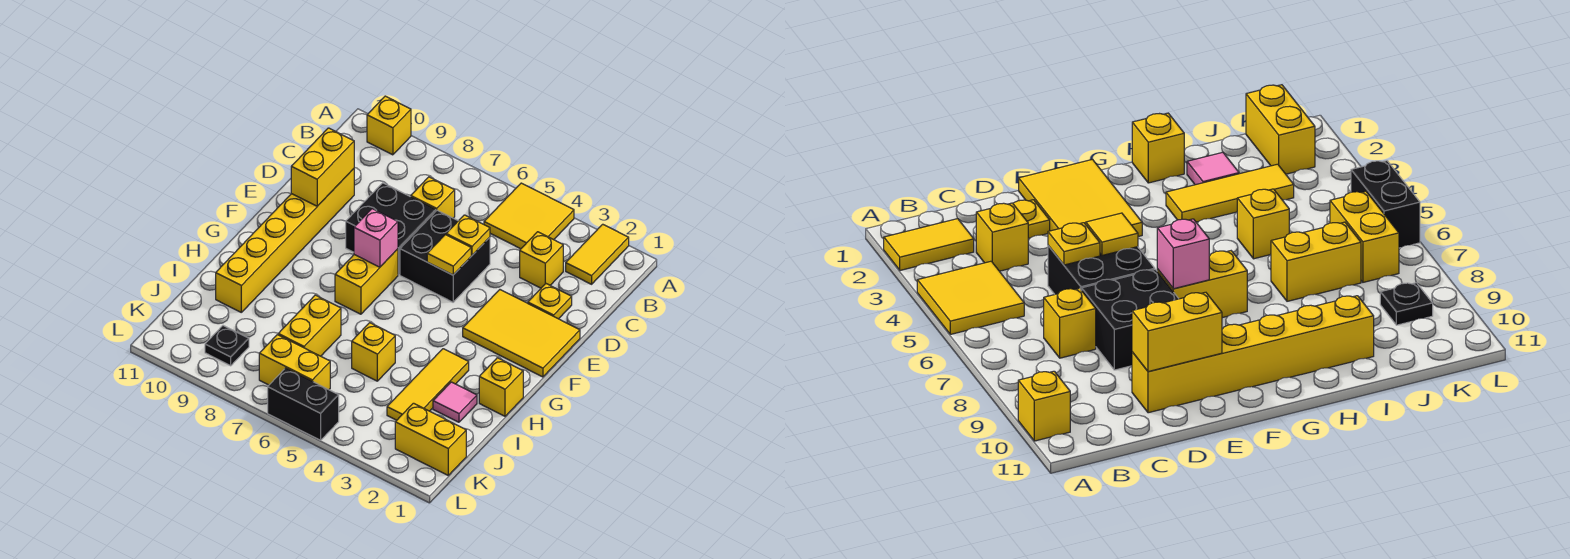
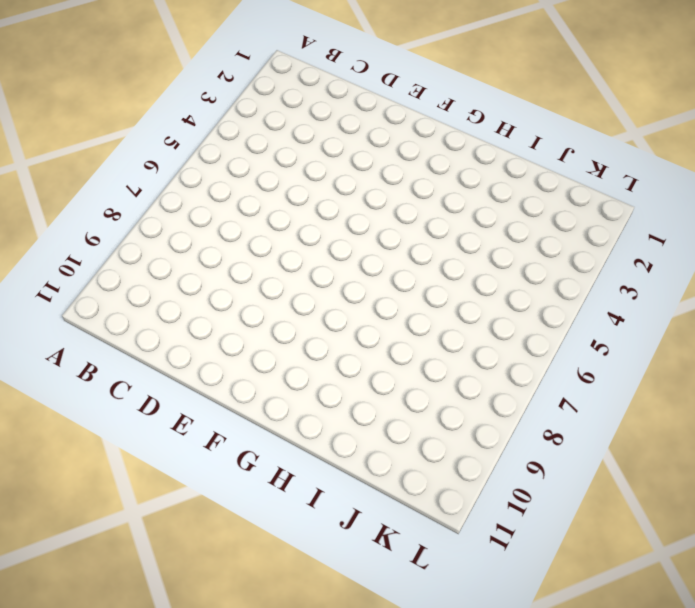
none -> yellow 1x2 tile [566,224,629,284]
none -> yellow 2x2 tile [484,183,574,249]
none -> yellow 1x1 brick [367,96,411,155]

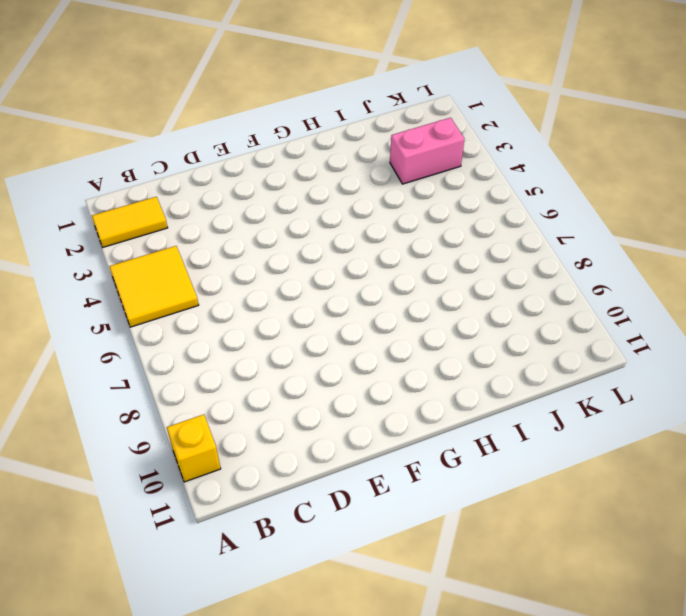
pink 1x2 brick [390,118,464,184] -> yellow 1x3 tile [387,349,469,420]
none -> yellow 1x1 brick [520,232,563,288]
none -> yellow 1x1 brick [411,177,455,218]
none -> yellow 1x1 plate [528,284,572,319]

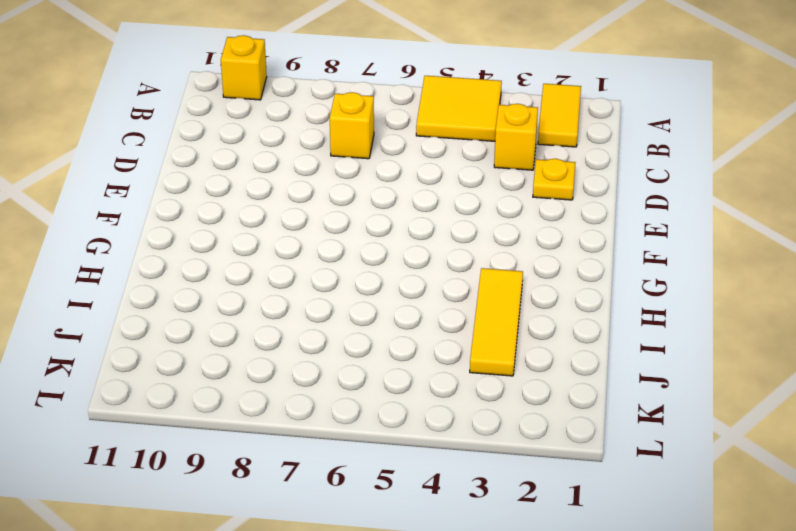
none -> black 2x2 brick [400,210,490,302]
none -> black 2x2 brick [346,183,436,275]
none -> yellow 1x6 brick [216,169,354,312]

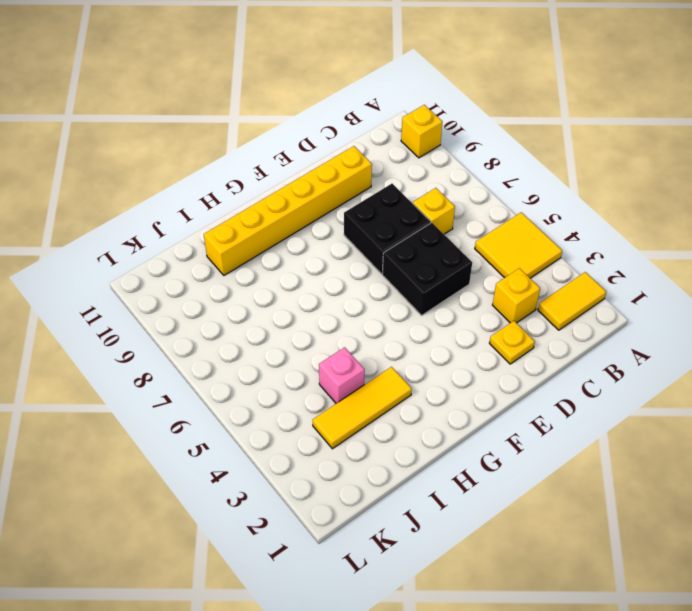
pink 1x1 brick [319,347,365,404] -> pink 1x1 brick moved to [354,209,398,267]
none -> yellow 2x3 tile [463,290,580,377]
none -> yellow 1x2 brick [335,249,398,314]
none -> yellow 1x1 brick [479,358,523,416]

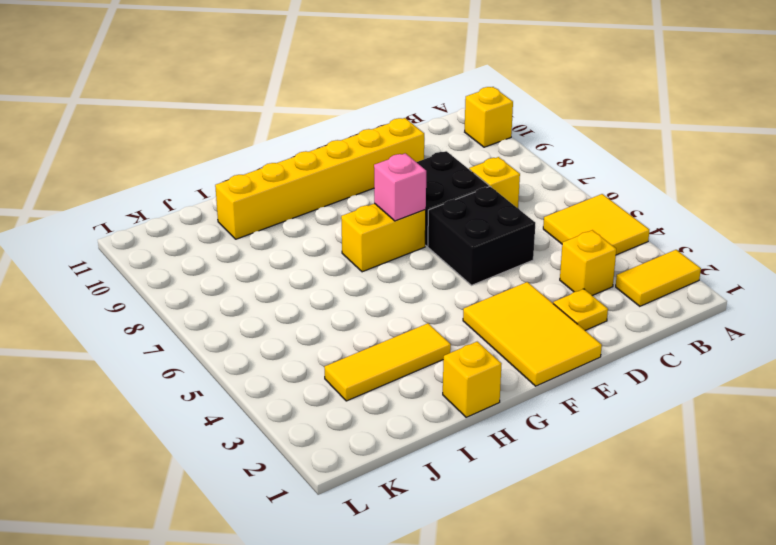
none -> pink 1x1 tile [433,382,477,422]
none -> yellow 1x1 brick [352,323,395,381]
none -> yellow 1x2 brick [278,295,341,356]

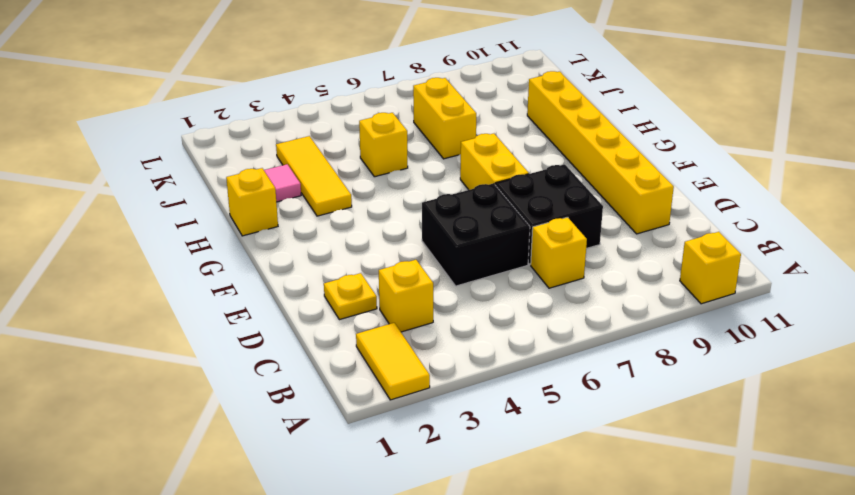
none -> yellow 2x2 tile [484,183,574,249]
none -> yellow 2x3 tile [463,290,580,377]
none -> yellow 1x2 brick [395,403,466,475]

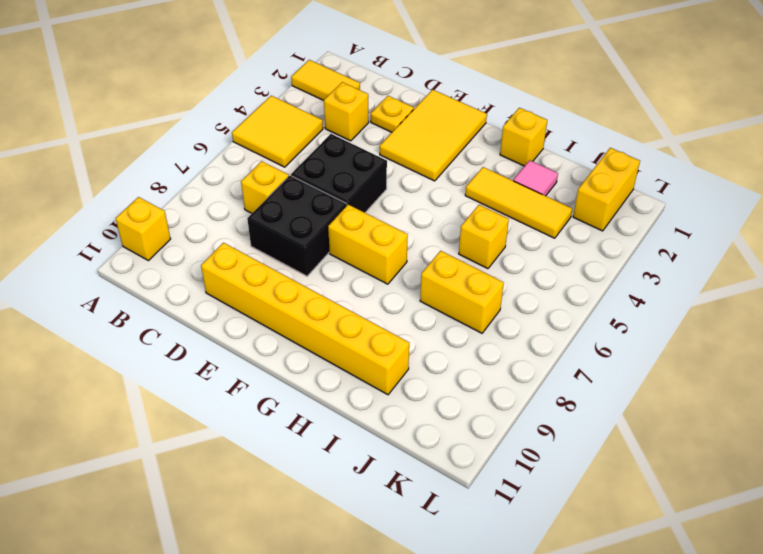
none -> yellow 1x2 brick [259,335,330,390]
none -> black 1x1 plate [205,326,249,366]
none -> black 1x2 brick [268,368,339,440]

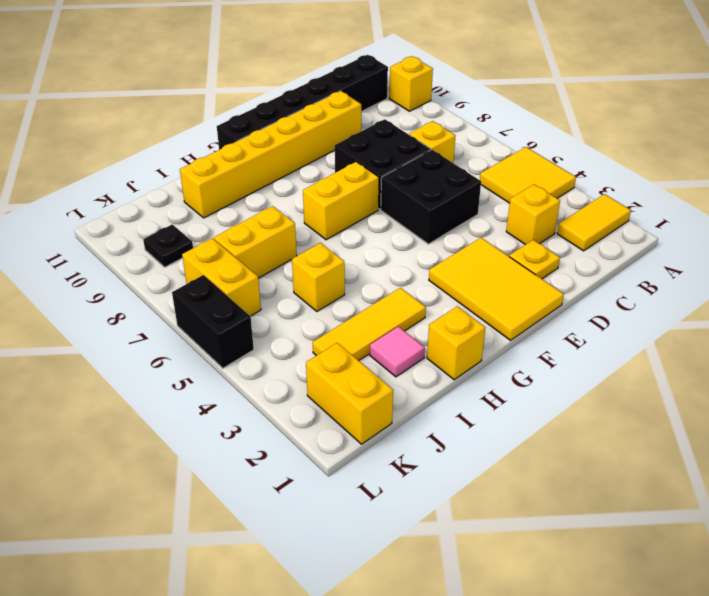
black 1x6 brick [217,55,388,150] -> none
none -> yellow 1x1 plate [446,215,490,255]
none -> yellow 1x2 brick [291,128,354,206]
none -> yellow 1x1 tile [427,235,471,275]

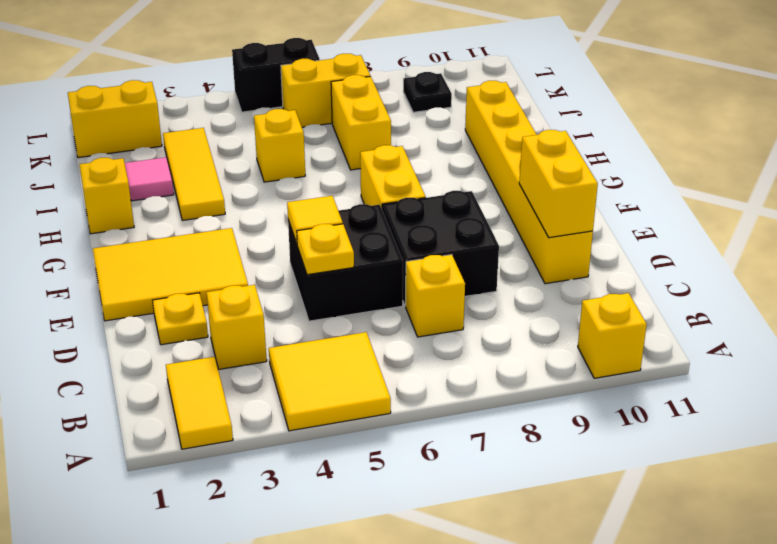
none -> pink 1x1 brick [354,209,398,267]

